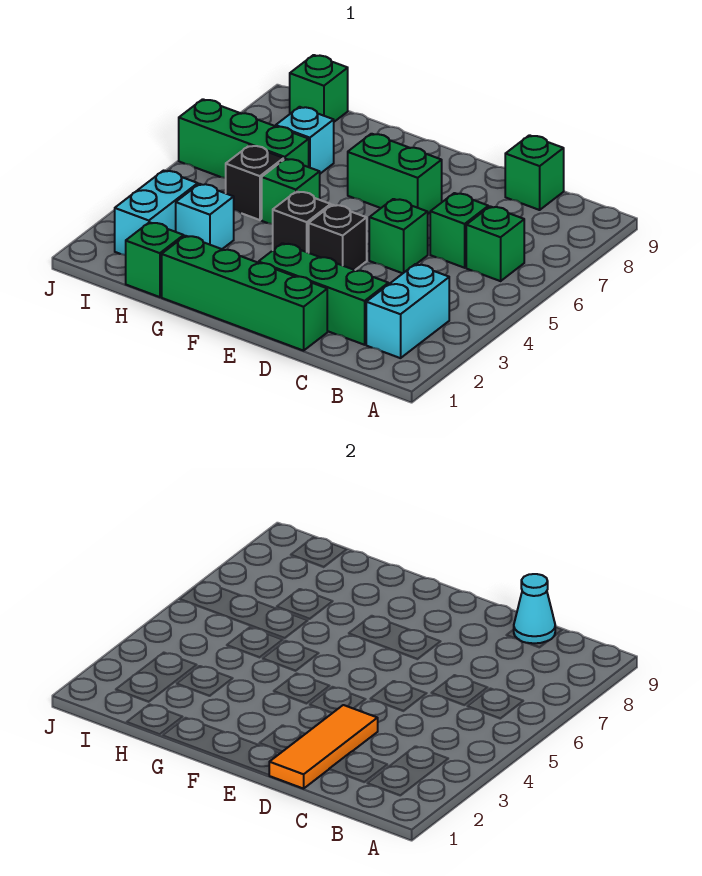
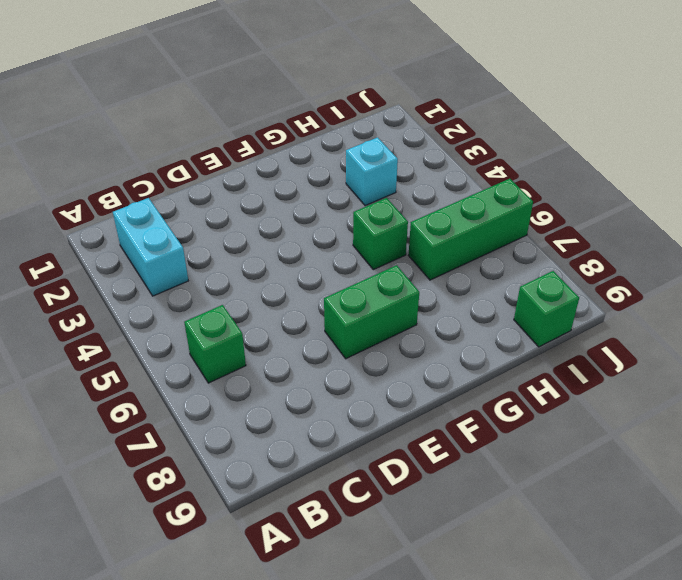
none -> green 1x3 brick [259,243,388,345]
none -> green 1x1 brick [430,193,488,268]
none -> green 1x1 brick [505,135,564,210]

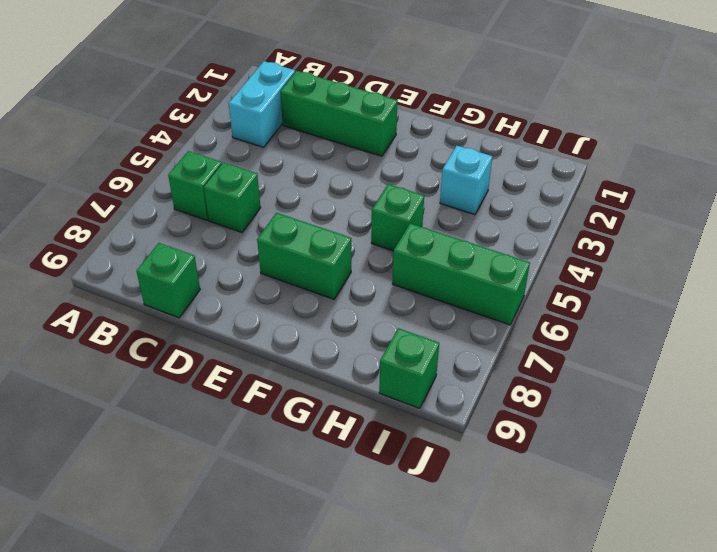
none -> green 1x4 brick [162,236,327,351]
none -> green 1x1 brick [369,199,428,273]
none -> black 1x1 brick [309,205,367,270]

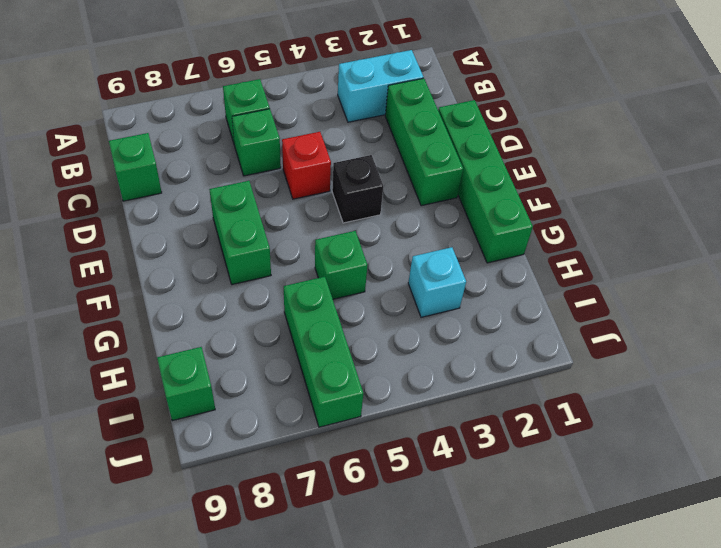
red 1x1 brick [282,132,331,199] -> green 1x1 brick [369,199,428,273]
none -> black 1x1 brick [273,191,331,253]
none -> green 1x1 brick [126,222,184,297]
none -> black 1x1 brick [226,145,284,220]

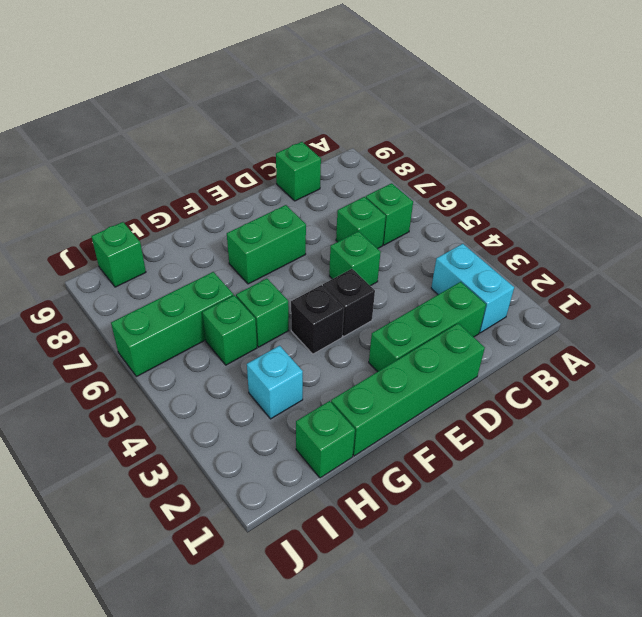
green 1x1 brick [202,295,257,365] -> black 1x1 brick [226,145,284,220]
none -> cyan 1x1 brick [276,107,334,174]
none -> cyan 1x2 brick [115,170,198,255]
none -> cyan 1x1 cone [514,574,555,643]

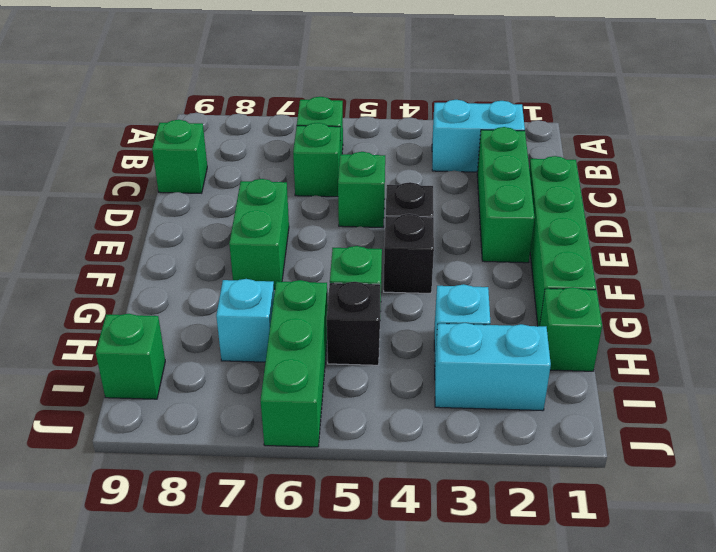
none -> cyan 1x1 cone [514,574,555,643]
none -> orange 1x3 tile [269,705,378,789]

